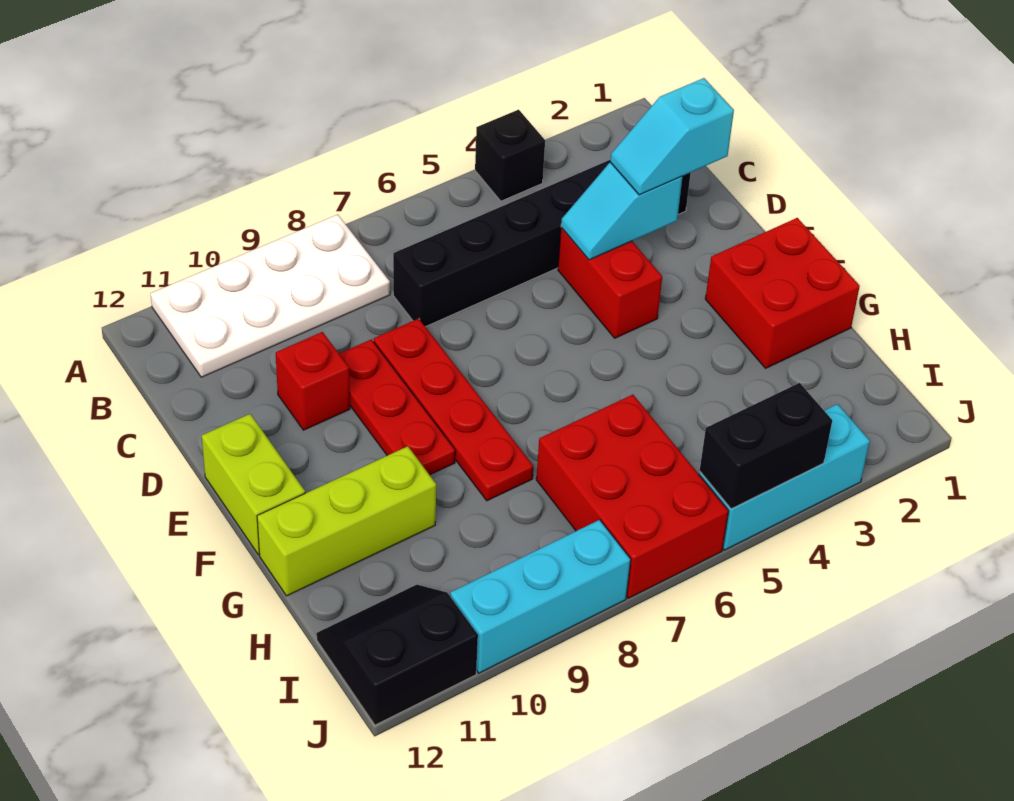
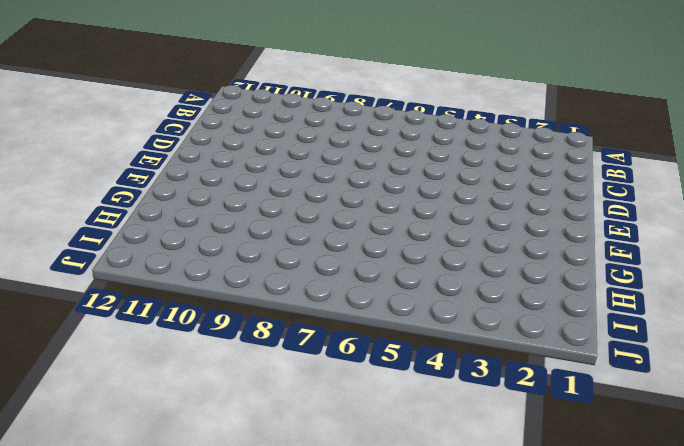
none -> black 1x1 brick [475,110,545,201]
none -> white 2x4 plate [151,215,390,377]
none -> black 1x6 brick [393,160,691,327]

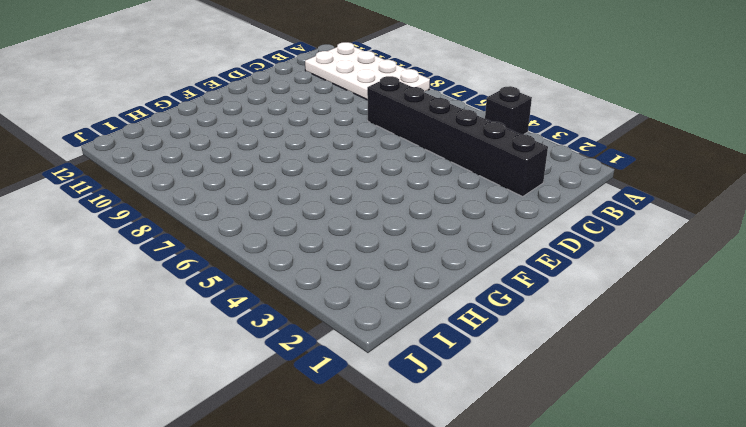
none -> red 1x2 brick [558,228,662,338]
none -> red 1x4 plate [374,318,533,501]
none -> red 1x3 plate [339,339,455,475]

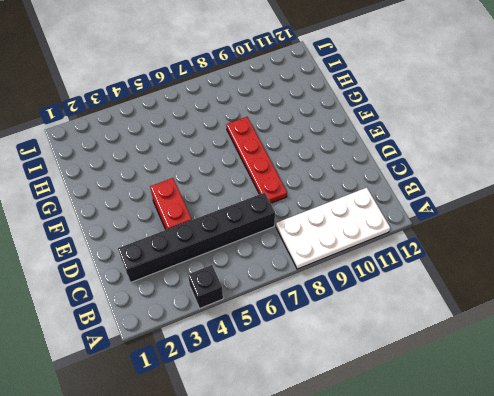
none -> red 1x3 plate [339,339,455,475]
none -> red 1x1 brick [276,332,350,430]
none -> lime 1x2 brick [202,414,305,555]

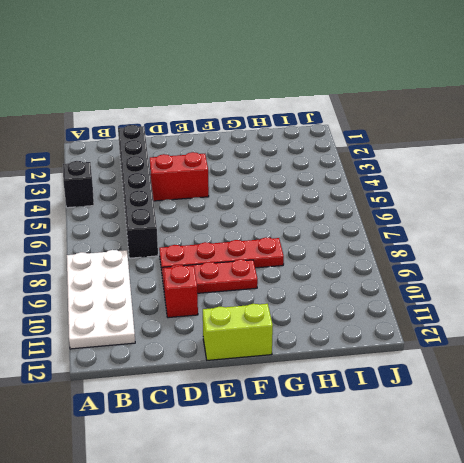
none -> red 2x2 brick [705,218,860,368]
none -> lime 1x3 brick [257,446,436,596]
none -> red 2x3 brick [536,395,729,598]

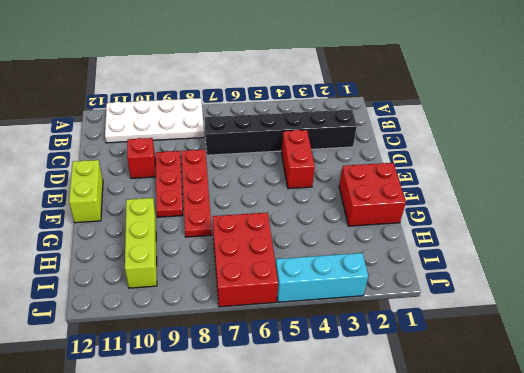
lime 1x3 brick [125,198,157,288] -> lime 1x3 brick turned to [257,446,436,596]
none -> black 1x1 brick [475,110,545,201]
none -> black 2x2 slope [316,585,478,725]
none -> cyan 1x3 brick [450,520,631,673]

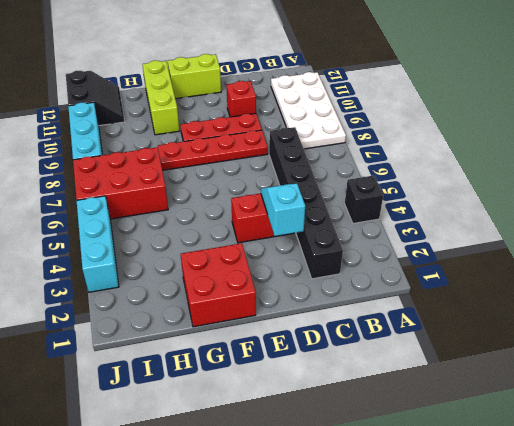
none -> black 1x2 brick [700,383,832,509]
none -> cyan 1x2 slope [610,78,734,195]

